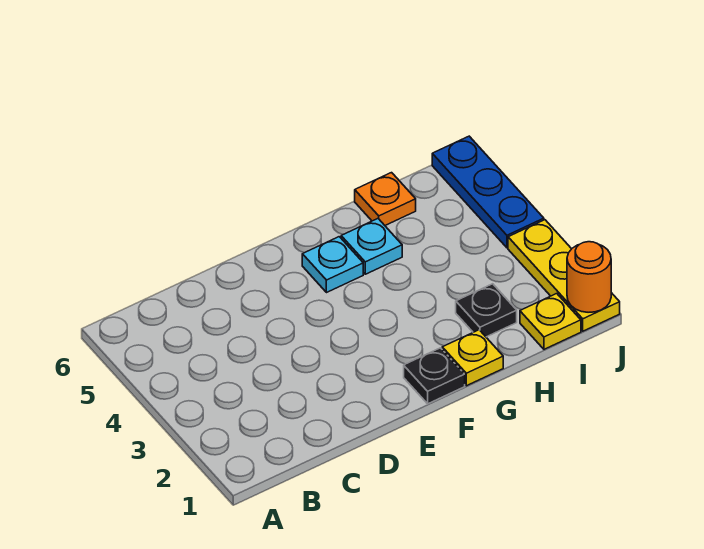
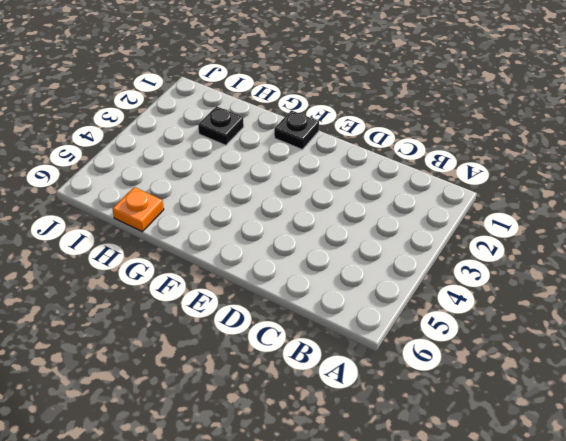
none -> cyan 1x1 plate [302,237,363,293]
none -> yellow 1x1 plate [442,330,503,386]

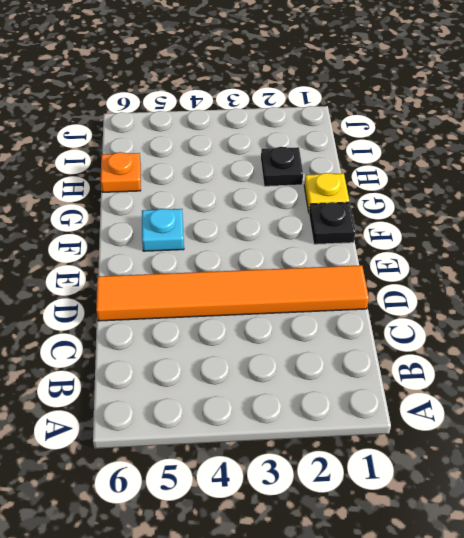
orange 1x6 tile [96,265,369,321] -> none
none -> cyan 1x1 plate [341,219,402,274]
none -> yellow 1x1 plate [520,294,581,349]

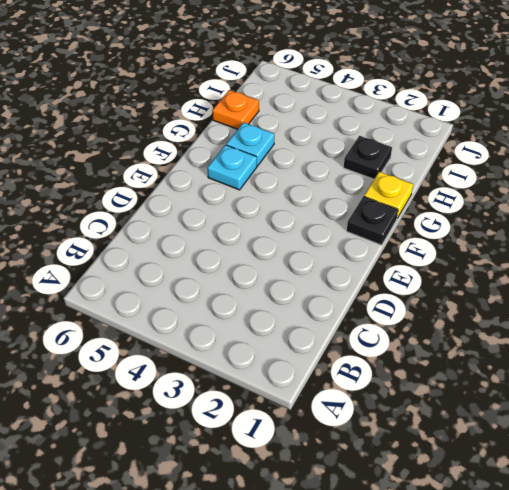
none -> yellow 1x1 plate [520,294,581,349]
none -> yellow 1x3 plate [508,220,620,331]

